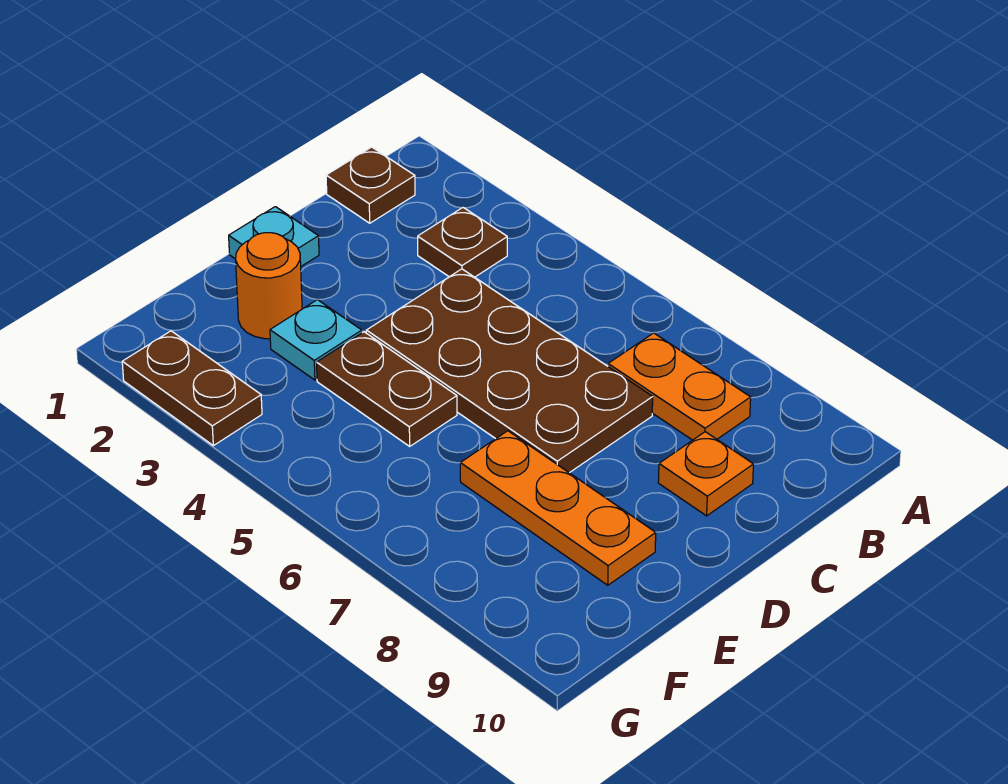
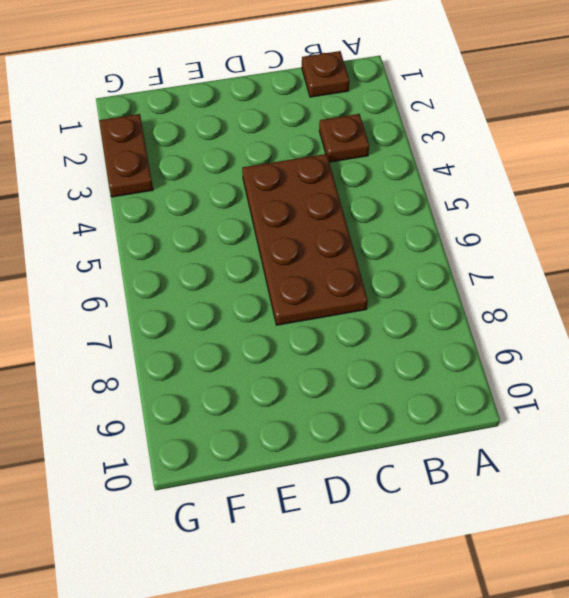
none -> orange 1x2 plate [608,333,751,440]
none -> orange 1x1 plate [658,432,754,516]

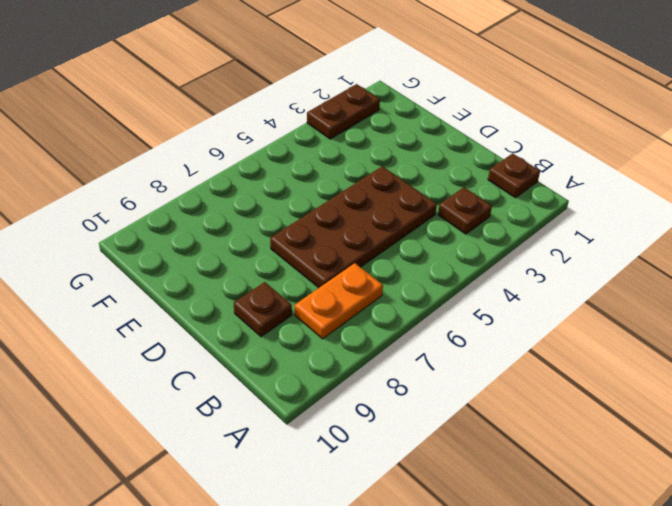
brown 1x1 plate [234,282,292,337] -> orange 1x1 plate [658,432,754,516]
none -> cyan 1x1 plate [229,207,319,266]
none -> orange 1x1 round brick [236,233,302,339]

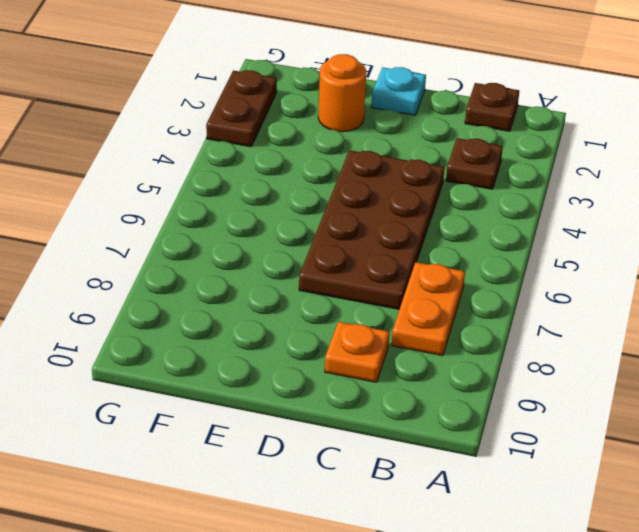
none -> cyan 1x1 plate [270,300,362,380]
none -> brown 1x2 plate [317,332,457,446]

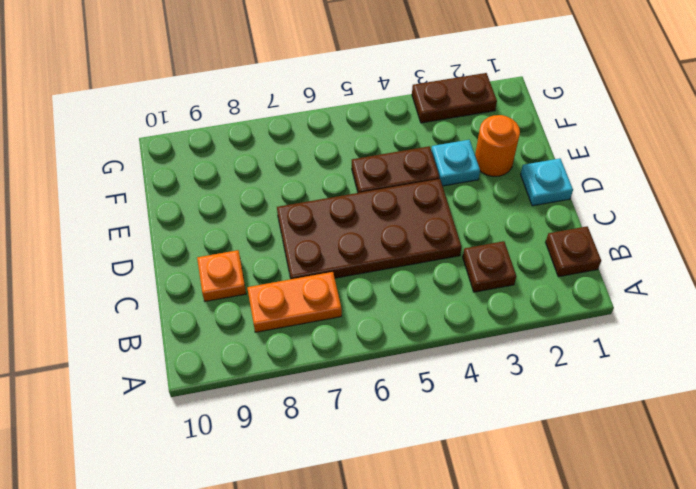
none -> orange 1x3 plate [460,431,656,585]

